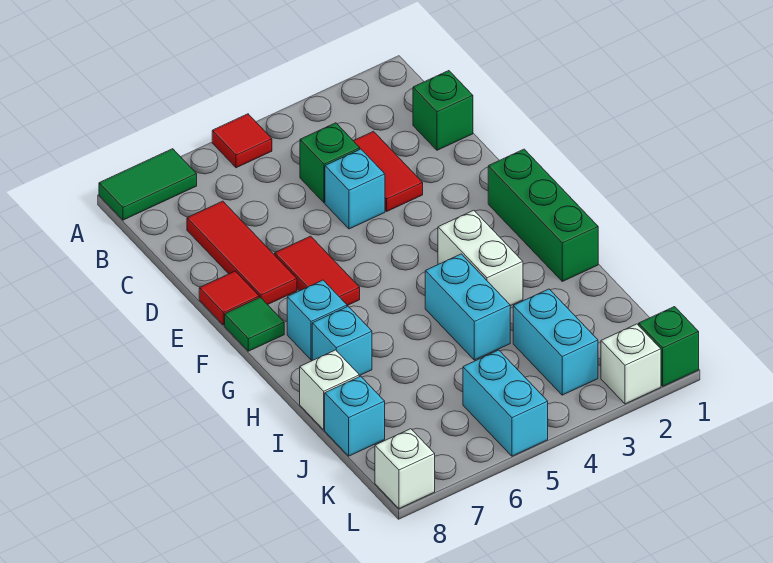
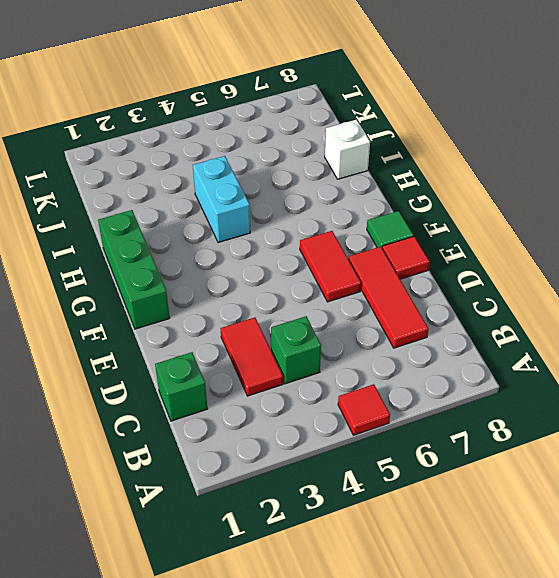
none -> green 1x2 tile [99,149,197,220]
none -> cyan 1x1 brick [325,149,385,229]
none -> white 1x2 brick [438,210,523,306]

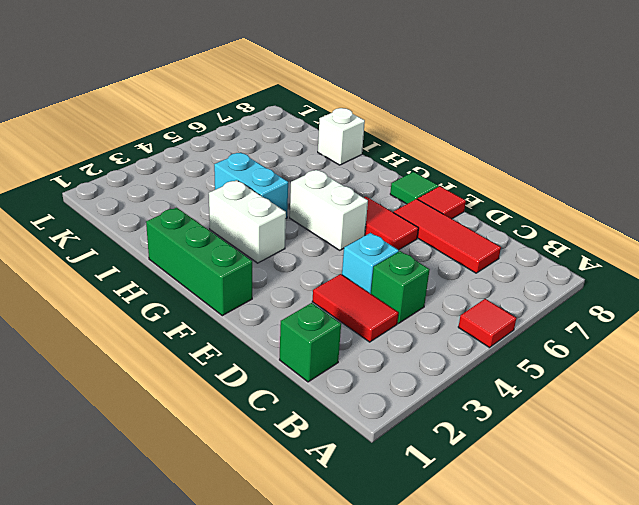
white 1x2 brick [290,170,368,250] -> none
none -> green 1x2 tile [99,149,197,220]
none -> cyan 1x1 brick [287,280,347,360]
none -> cyan 1x1 brick [312,307,372,376]

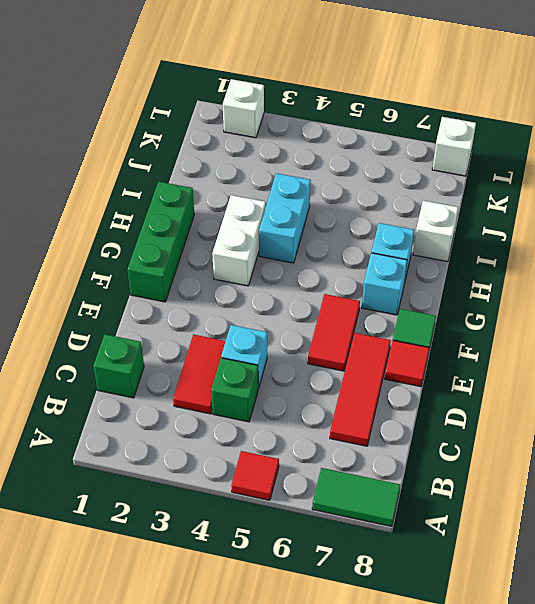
none -> cyan 1x2 brick [513,289,598,395]
none -> cyan 1x1 brick [325,376,385,456]
none -> cyan 1x2 brick [463,350,548,456]

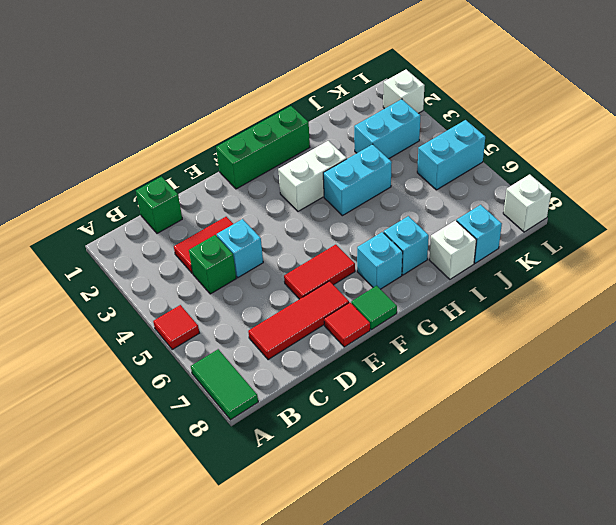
none -> green 1x1 brick [639,307,699,386]

